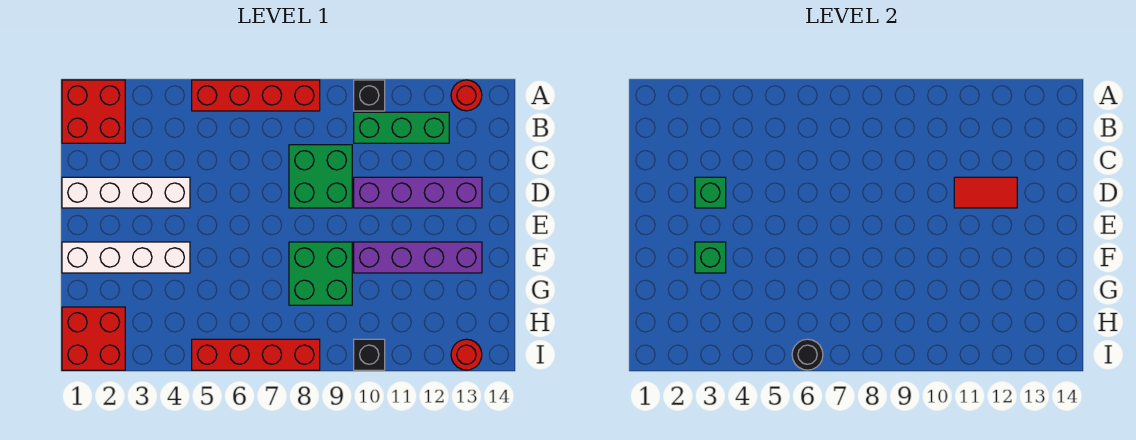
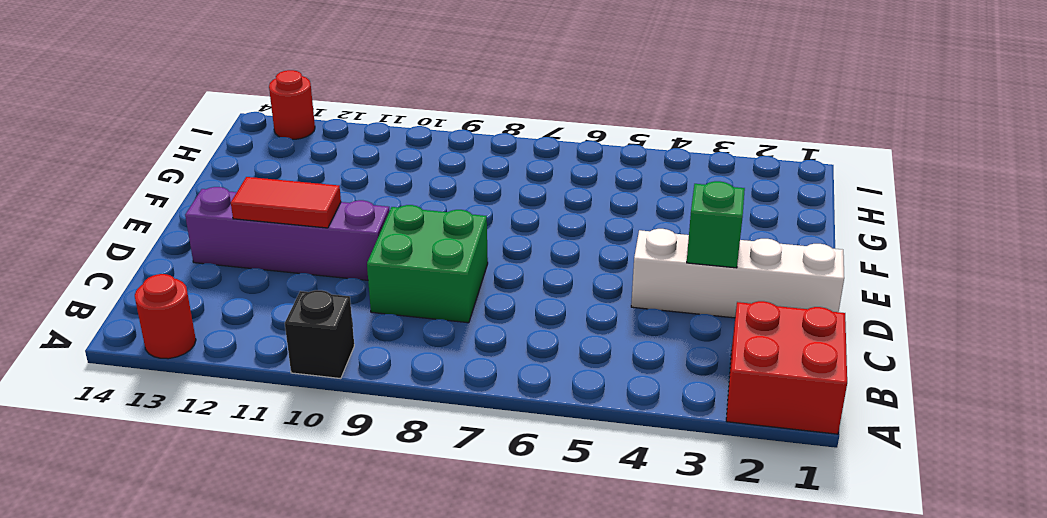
none -> red 1x4 brick [192,80,320,111]
none -> green 1x3 brick [354,112,449,143]
none -> white 1x4 brick [62,242,190,273]

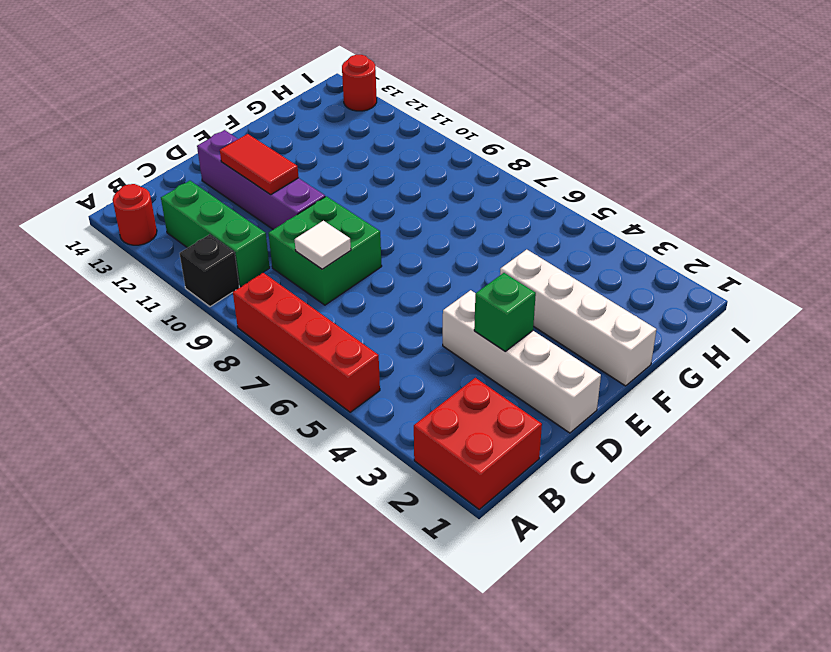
white 1x1 tile [295,221,351,269] -> none
none -> green 2x2 brick [289,242,352,305]
none -> purple 1x4 brick [354,242,482,273]
none -> red 2x2 brick [62,307,125,370]

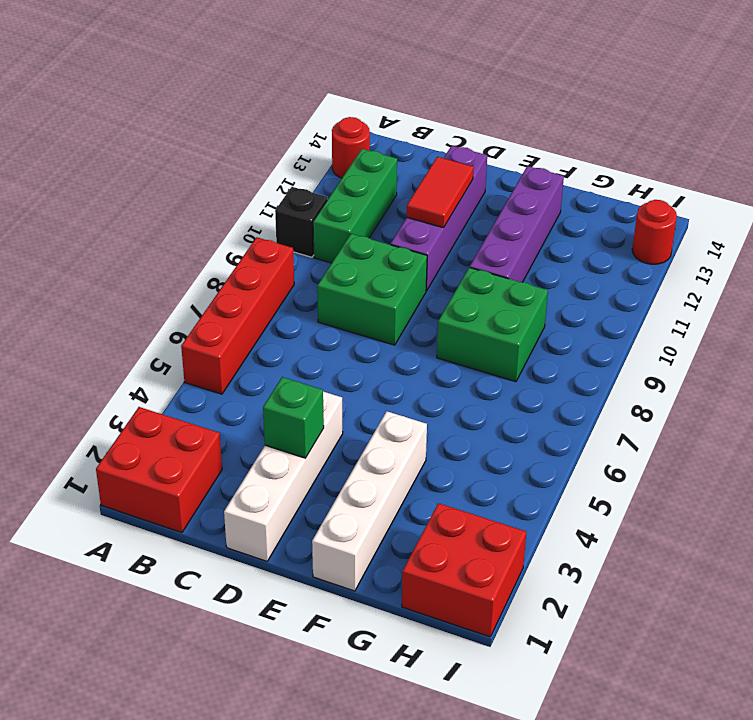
none -> red 1x4 brick [192,339,320,370]
none -> black 1x1 brick [354,339,385,370]
none -> green 1x1 brick [695,242,726,273]

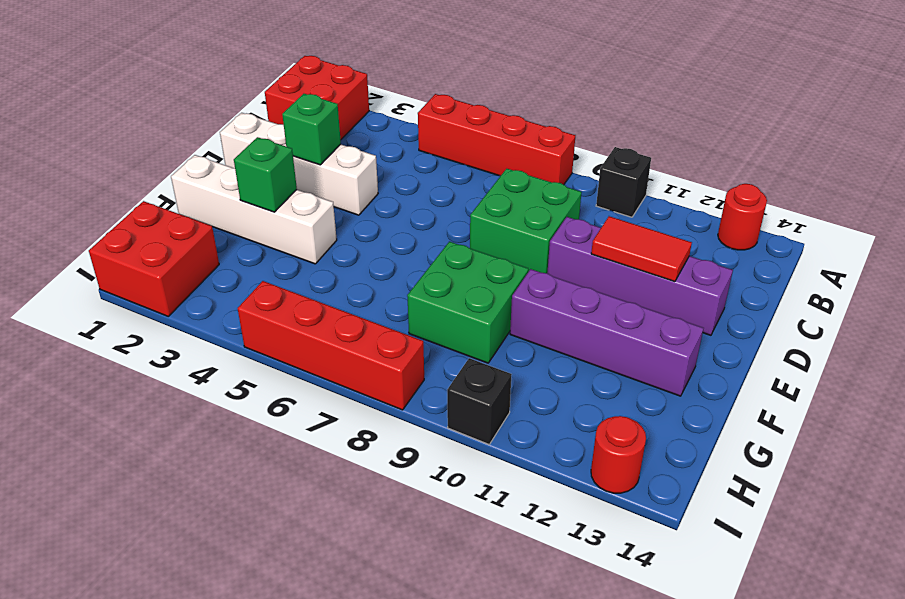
none -> green 1x3 brick [354,112,449,143]
none -> black 1x1 round brick [792,339,823,370]

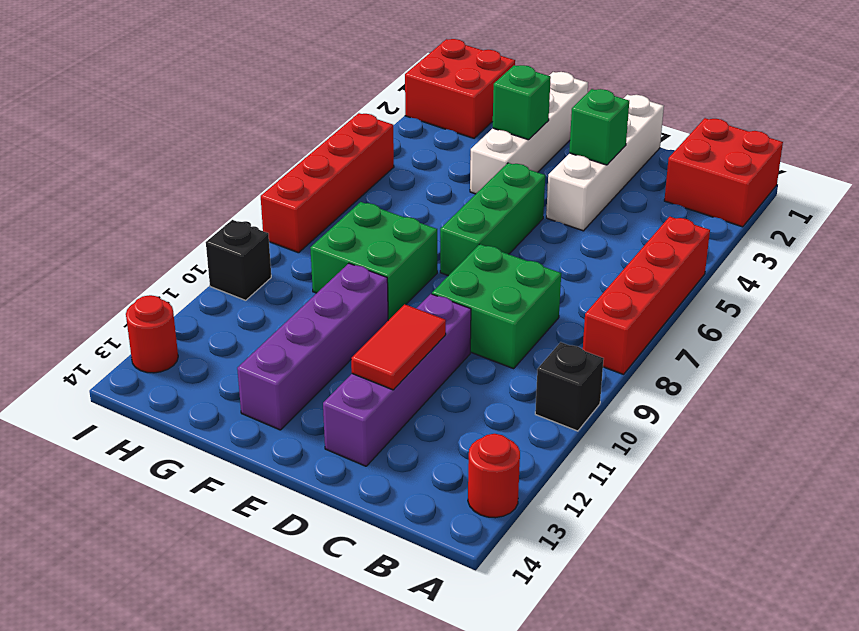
green 1x3 brick [440,163,545,276] -> green 1x3 brick moved to [354,112,449,143]
none -> black 1x1 round brick [792,339,823,370]

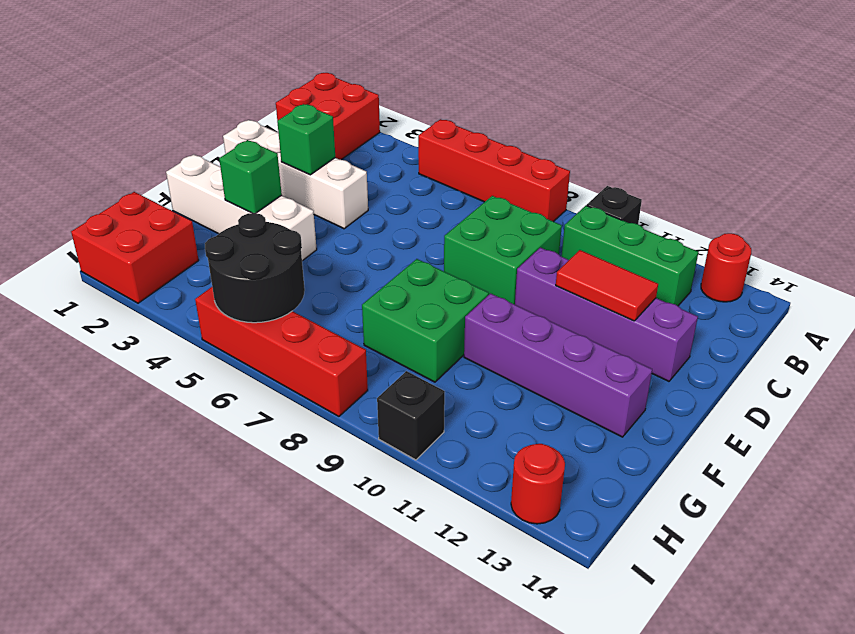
black 2x2 round brick [205,213,305,323] -> black 1x1 round brick [792,339,823,370]

